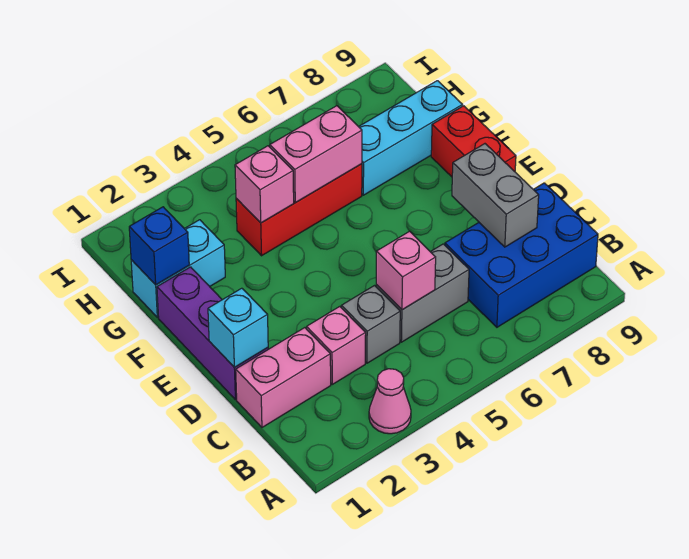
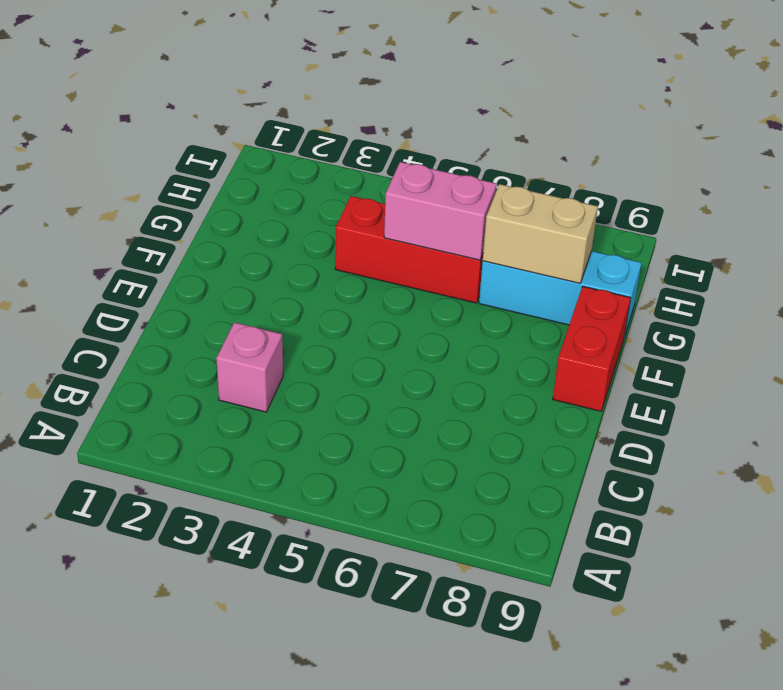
tan 1x2 brick [483,184,598,283] -> none
none -> pink 1x1 cone [369,369,411,434]
none -> blue 2x3 brick [445,183,598,327]
none -> pink 1x2 brick [236,328,331,427]

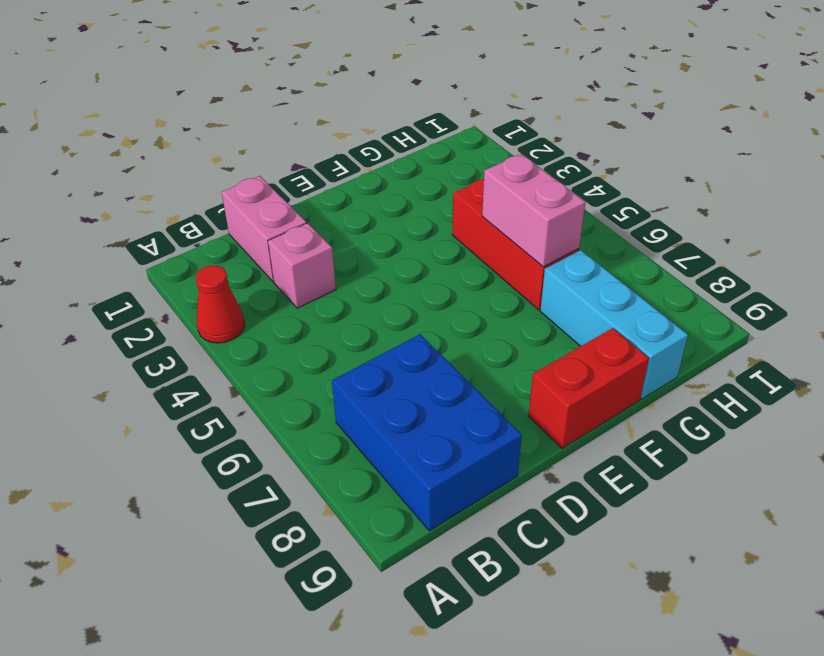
red 1x1 cone [196,265,245,343] -> pink 1x1 cone [369,369,411,434]
none -> grey 1x1 brick [341,286,400,363]
none -> grey 1x2 brick [376,244,469,342]
none -> purple 1x3 brick [157,267,268,400]

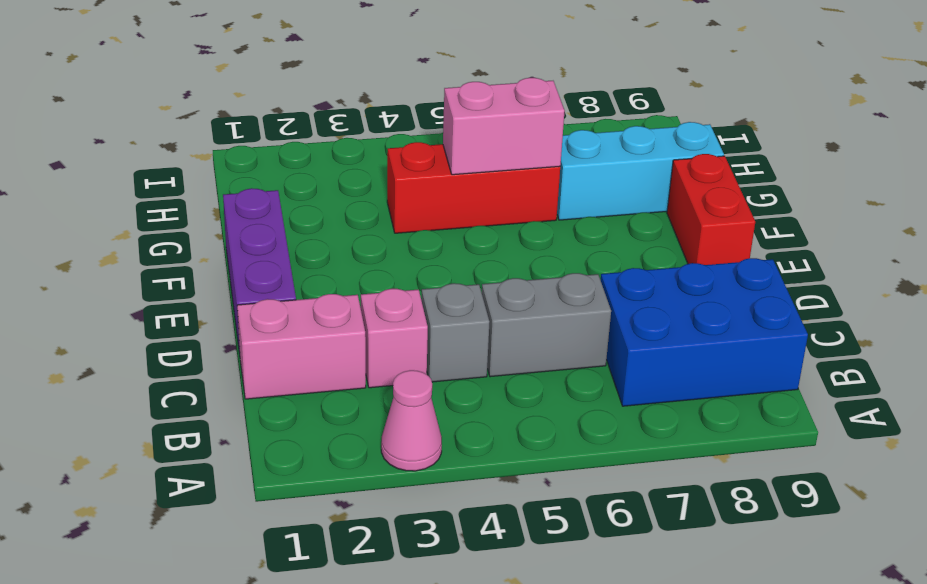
none -> cyan 1x2 brick [131,220,225,317]
none -> pink 1x1 brick [376,231,436,310]
none -> grey 1x2 brick [452,144,539,247]

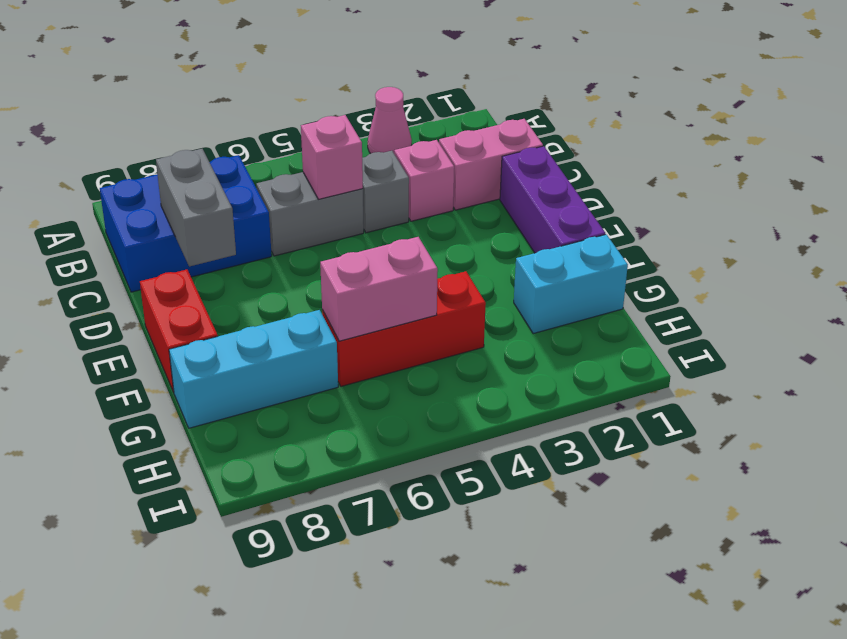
none -> cyan 1x1 brick [208,288,268,367]
none -> blue 1x1 brick [129,207,189,285]
none -> pink 1x1 brick [235,146,294,223]

